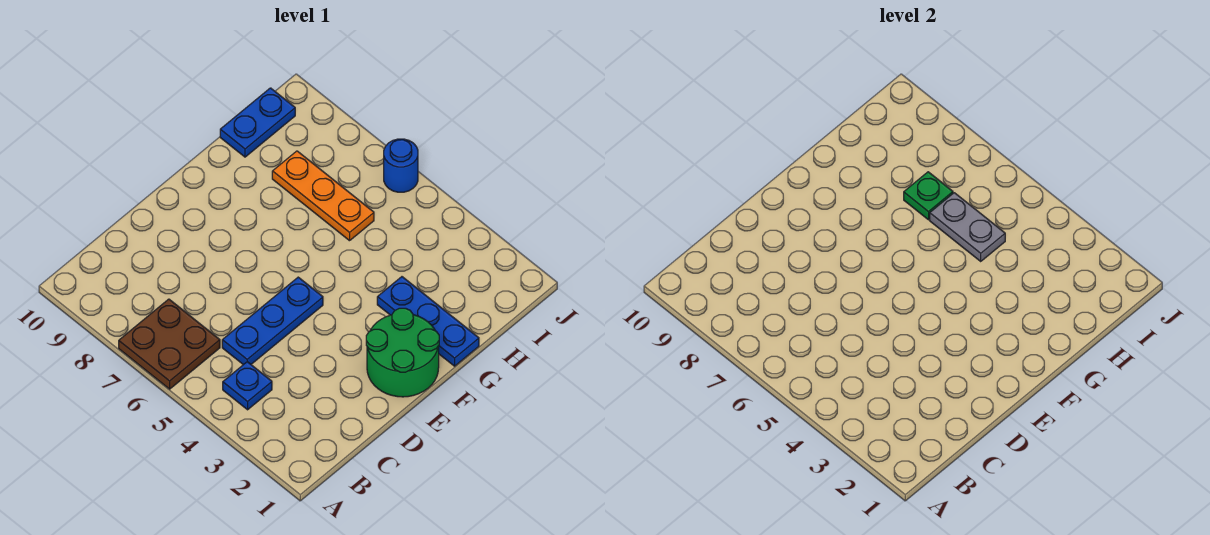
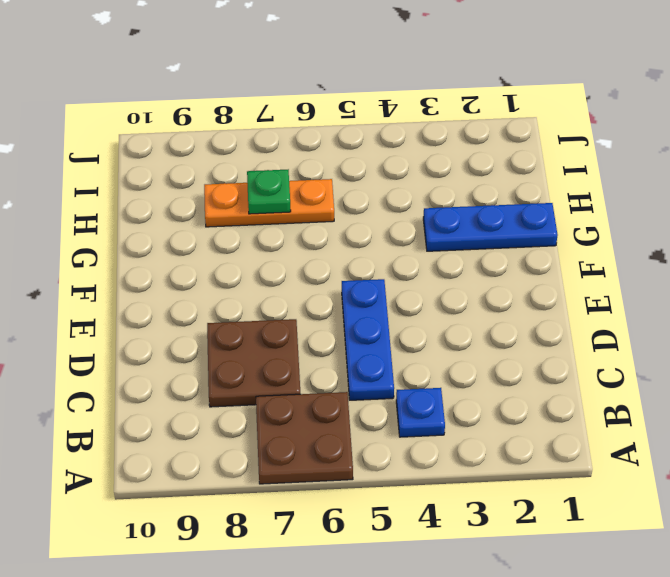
brown 2x2 plate [207,319,300,407] -> none
none -> green 2x2 round brick [366,308,439,397]
none -> blue 1x2 plate [220,88,295,157]

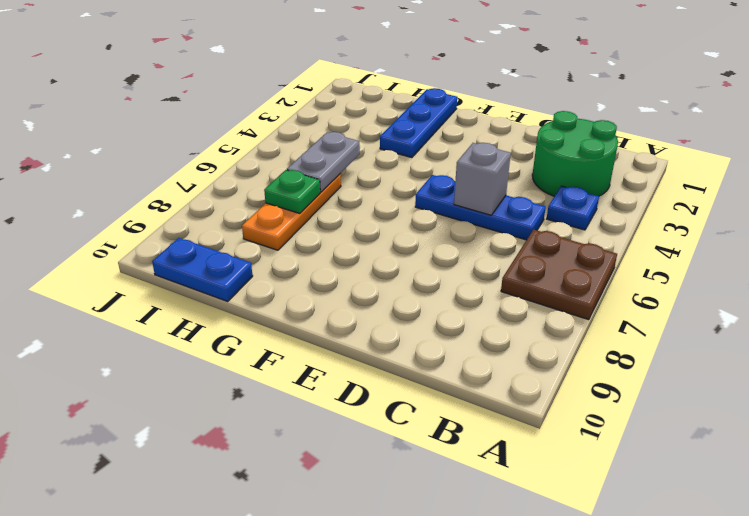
green 2x2 round brick [532,111,618,196] -> green 2x2 round brick moved to [366,308,439,397]
grey 1x1 brick [454,143,511,215] -> none
none -> blue 1x1 round brick [384,139,418,192]

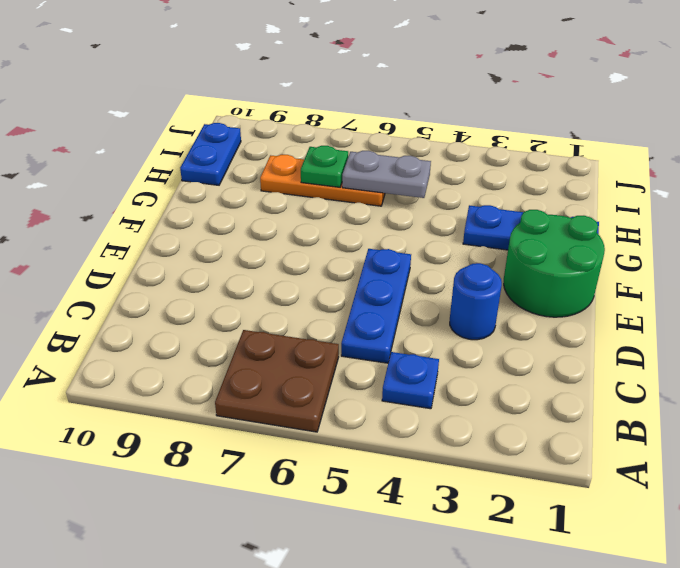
blue 1x1 round brick [450,263,502,340] -> blue 1x1 round brick moved to [384,139,418,192]

